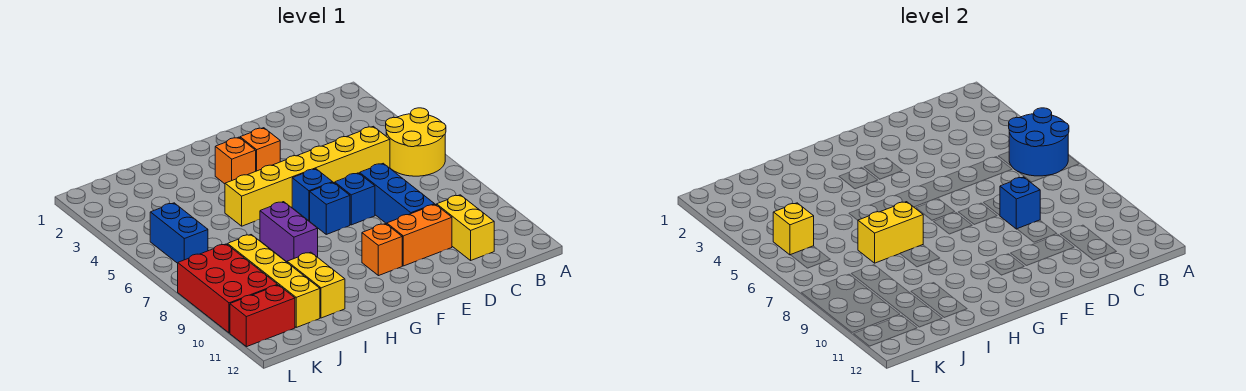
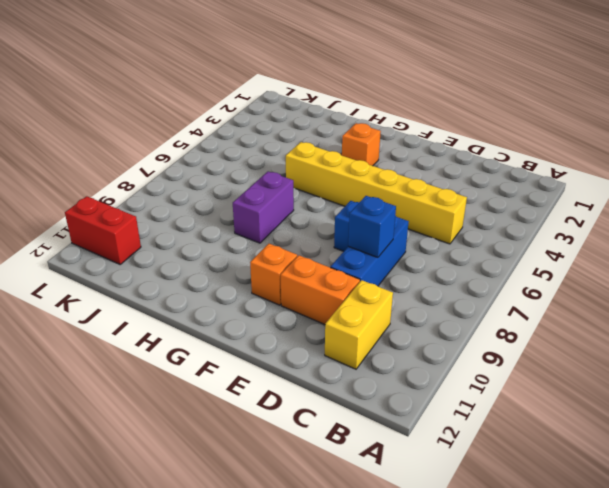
none -> yellow 2x2 round brick [386,108,446,176]
none -> orange 1x1 brick [240,128,280,171]
none -> blue 1x1 brick [292,169,333,221]

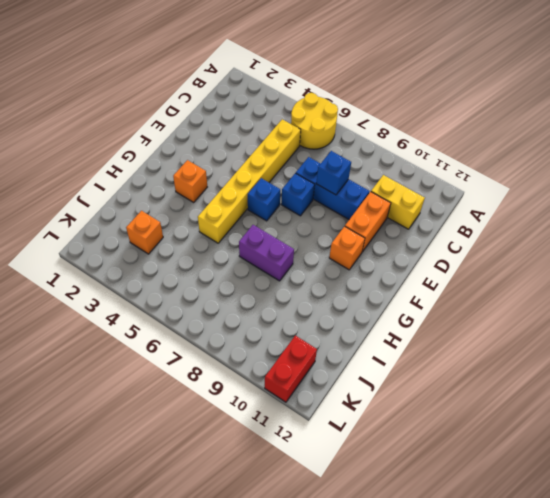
orange 1x1 brick [126,211,163,254] -> orange 1x1 brick moved to [240,128,280,171]
none -> blue 1x1 brick [310,182,350,234]
none -> yellow 1x2 brick [287,252,345,318]
none -> yellow 1x4 brick [228,235,320,327]

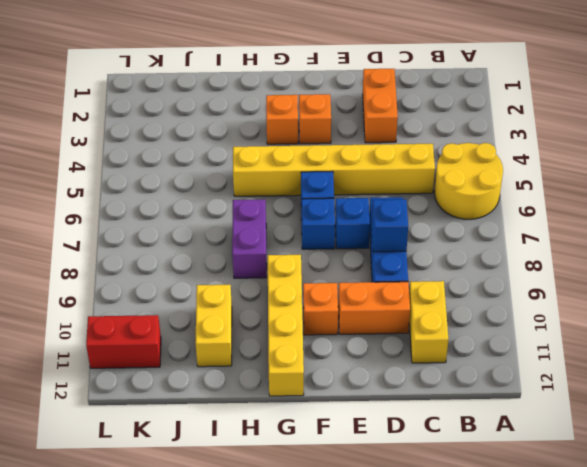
orange 1x2 brick [363,69,398,143] -> none
yellow 1x4 brick [268,255,304,396] -> yellow 1x4 brick moved to [228,235,320,327]
none -> blue 1x2 brick [150,203,208,263]
none -> red 2x3 brick [178,244,277,333]
none -> blue 2x2 round brick [1009,108,1069,176]

